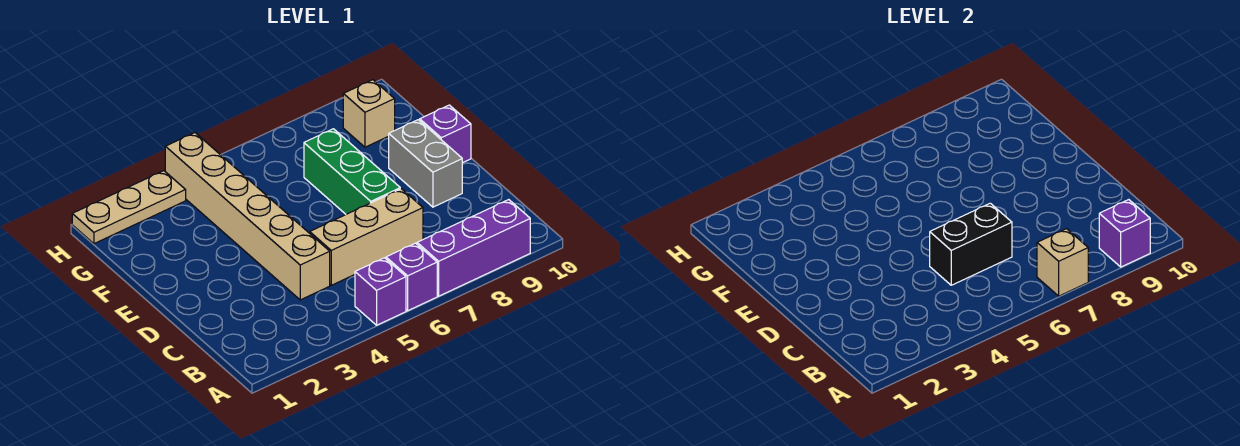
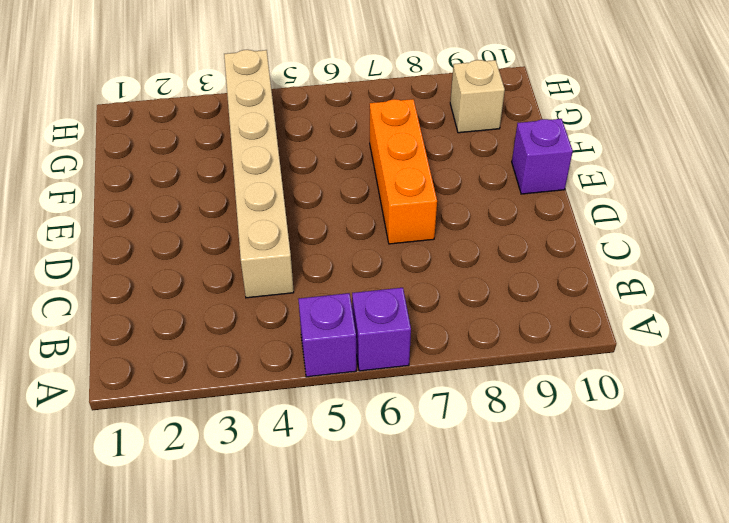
orange 1x3 brick [370,99,437,244] -> green 1x3 brick [304,129,400,214]
none -> purple 1x3 brick [417,200,530,296]
none -> tan 1x3 brick [310,189,423,285]
none -> grey 1x2 brick [389,120,462,207]

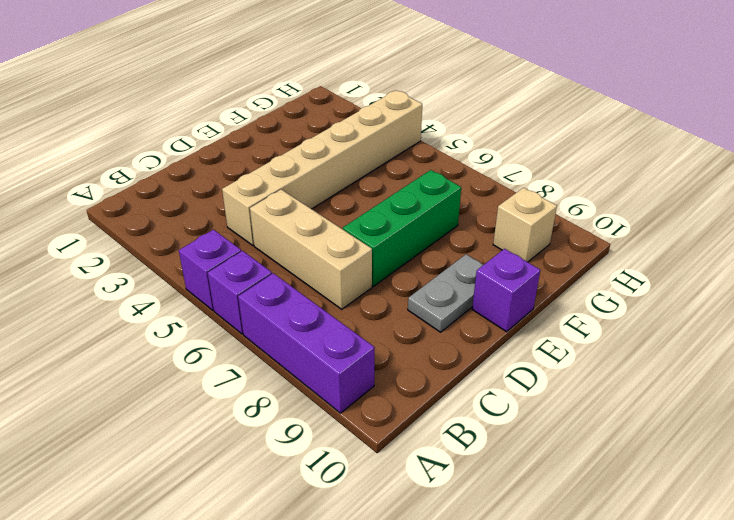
grey 1x2 plate [408,254,483,332] -> grey 1x2 brick [389,120,462,207]
none -> tan 1x3 plate [72,171,186,244]
none -> tan 1x1 brick [1037,229,1088,296]
none -> purple 1x1 brick [1099,200,1150,267]

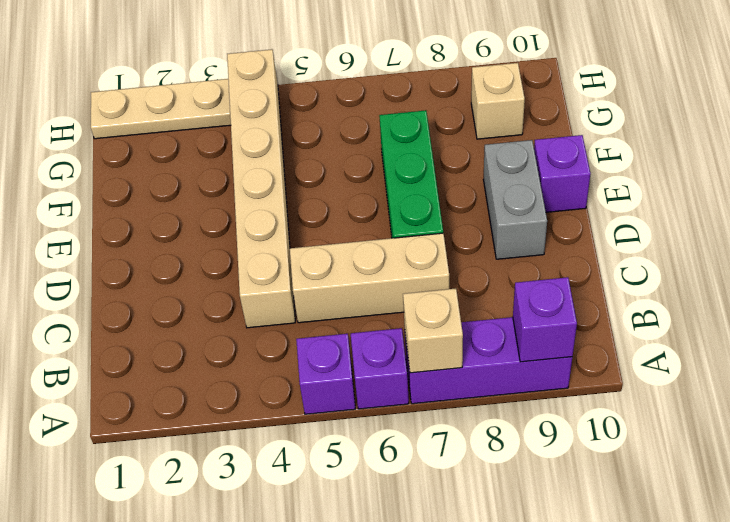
none -> black 1x2 brick [930,203,1012,285]

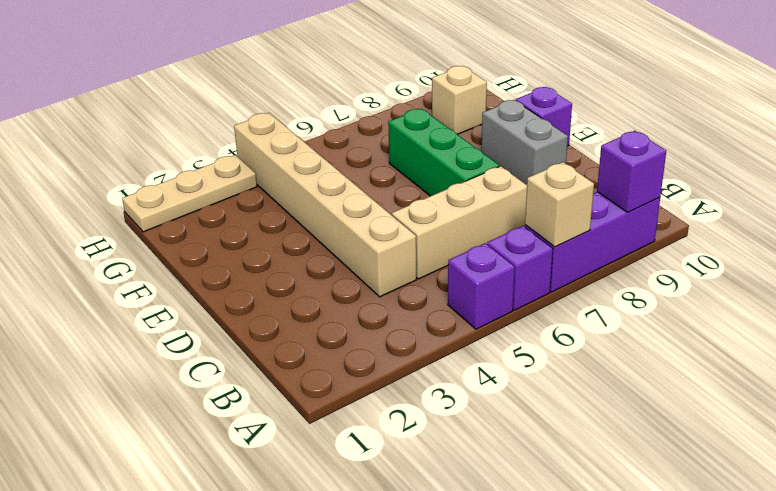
none -> black 1x2 brick [930,203,1012,285]

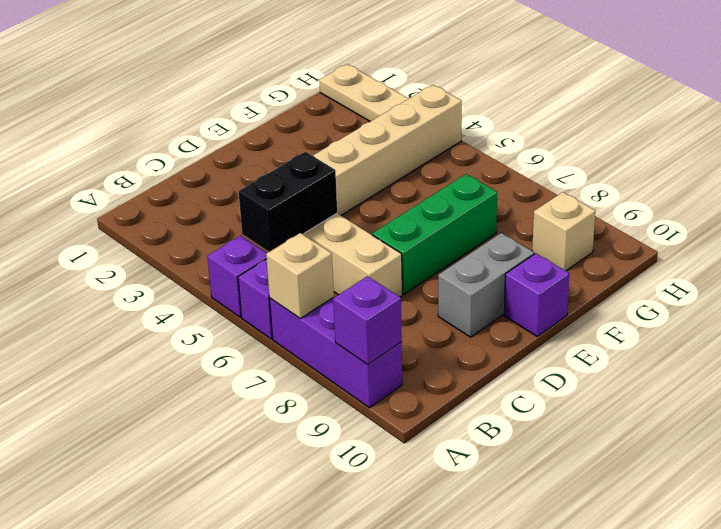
black 1x2 brick [239,152,337,252] -> black 1x2 brick turned to [930,203,1012,285]

